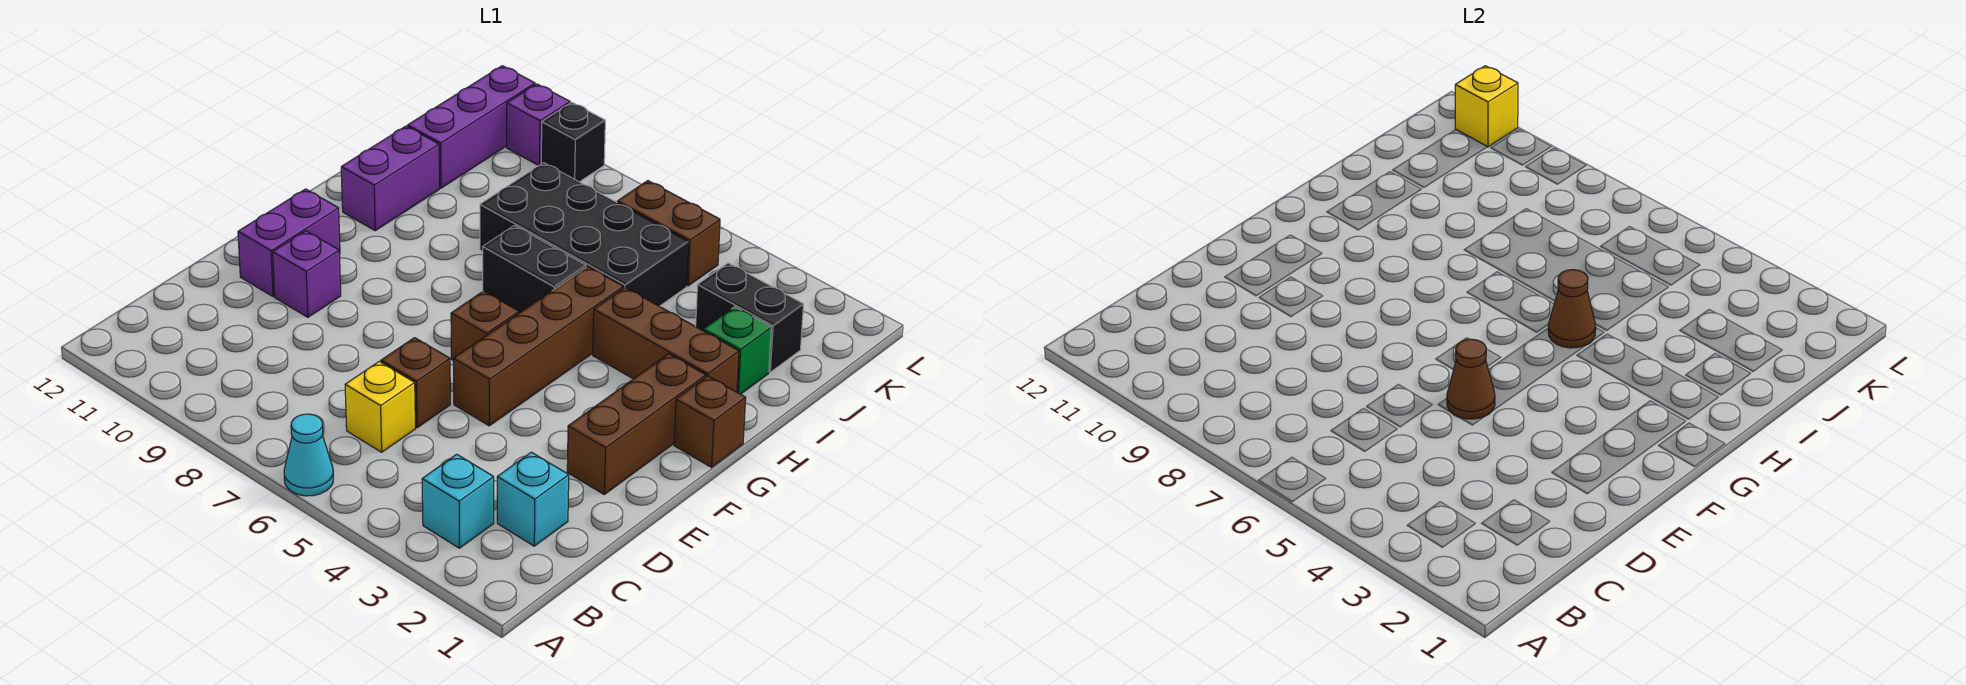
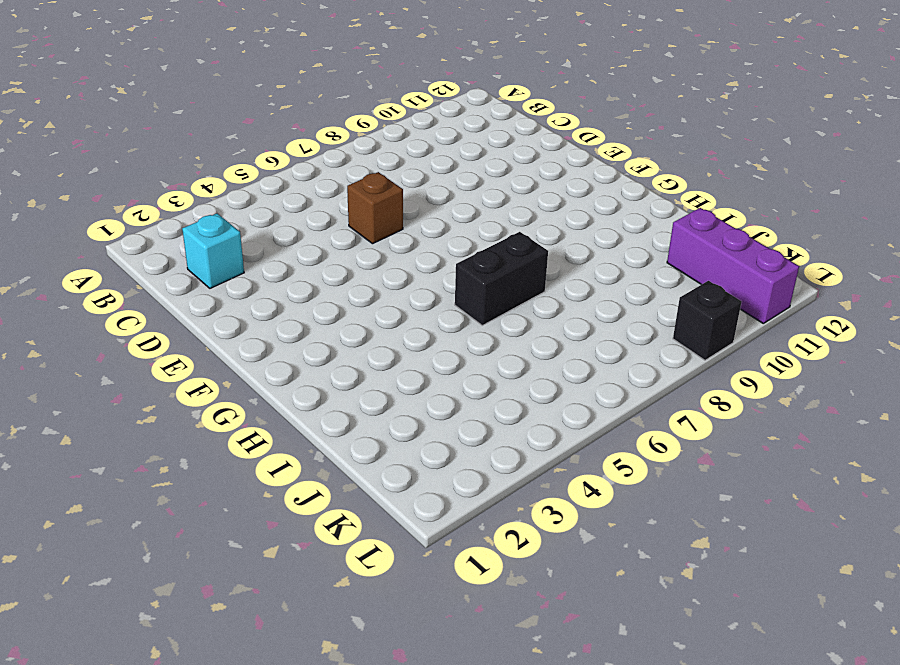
none -> cyan 1x1 cone [284,414,333,496]
none -> cyan 1x1 brick [422,454,494,548]
none -> yellow 1x1 brick [345,361,415,452]

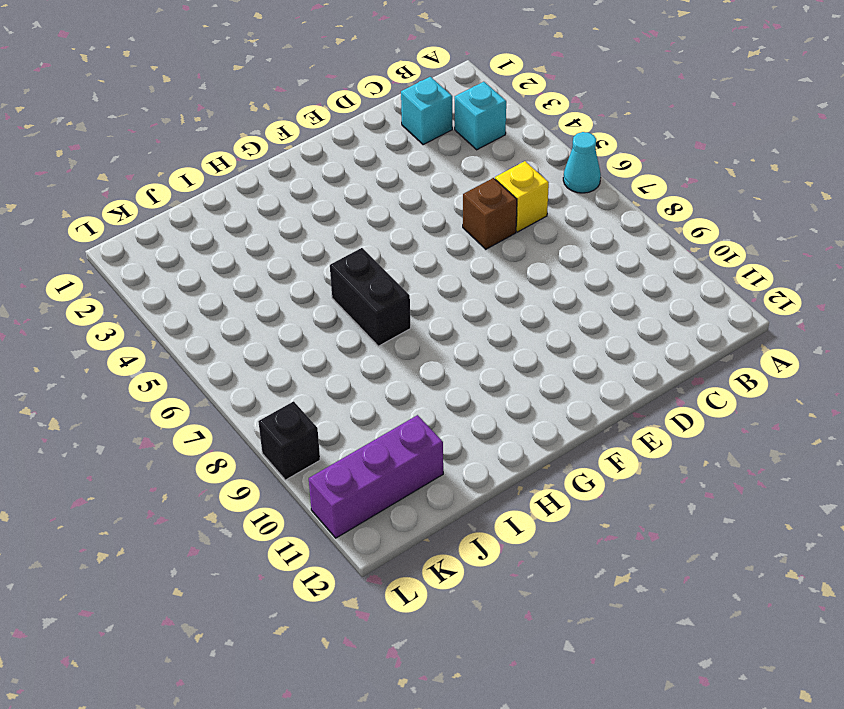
none -> brown 1x3 brick [567,354,706,494]
none -> brown 1x4 brick [453,267,623,426]
none -> purple 1x1 brick [273,231,341,317]

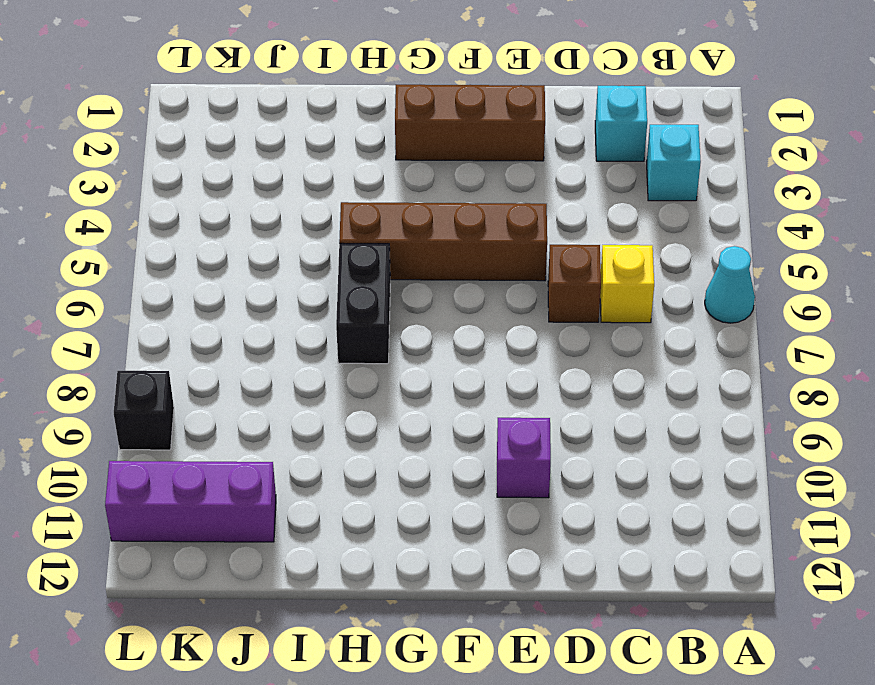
none -> purple 1x2 brick [238,189,340,297]
none -> brown 1x1 brick [451,291,519,360]
none -> brown 1x1 brick [674,376,746,467]

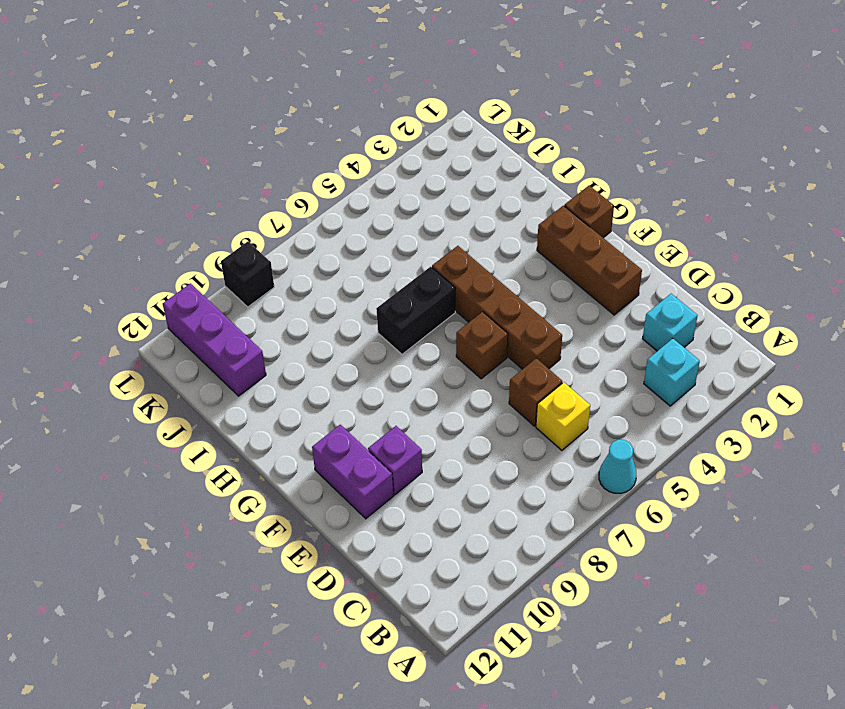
none -> brown 1x3 brick [593,287,739,392]
none -> purple 1x2 brick [341,126,439,231]
none -> green 1x1 brick [703,307,771,394]

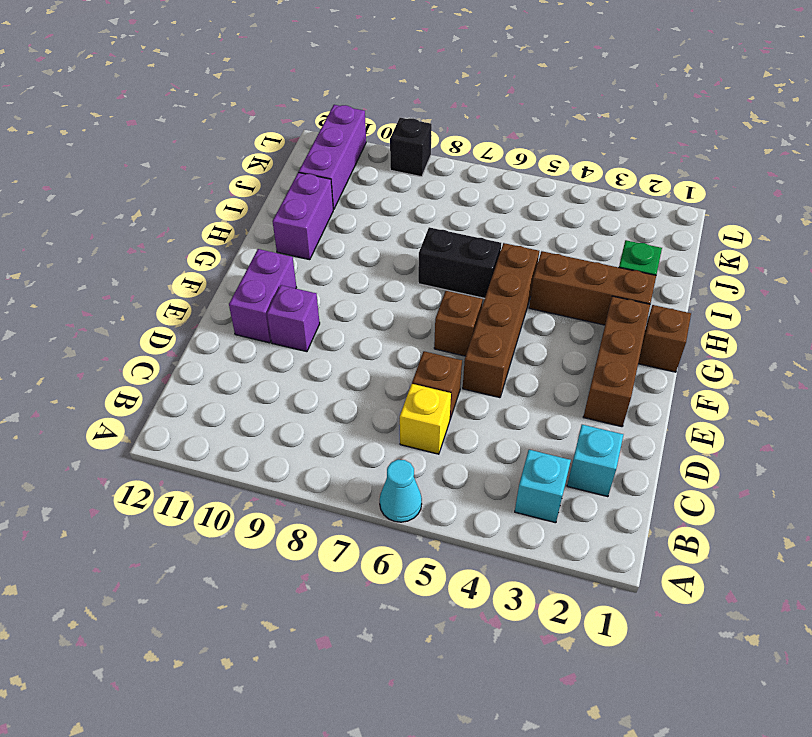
none -> black 2x4 brick [480,163,688,306]
none -> black 1x2 brick [696,263,804,372]
none -> brown 1x2 brick [617,181,720,286]

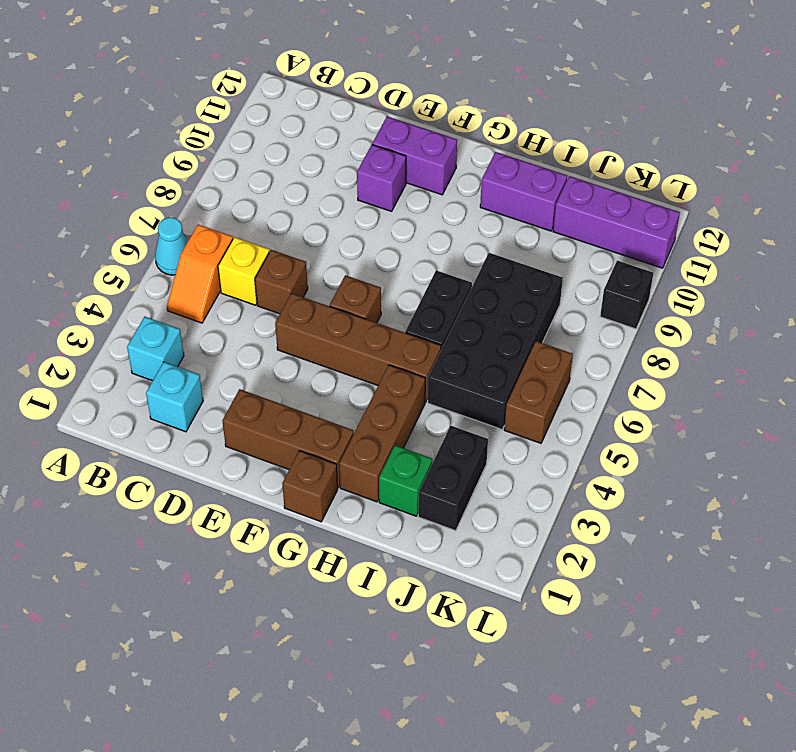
orange 1x2 slope [167,225,233,323] -> none
none -> purple 1x1 brick [507,84,570,166]
none -> brown 1x1 cone [1447,339,1495,419]
none -> brown 1x1 cone [1548,270,1596,348]

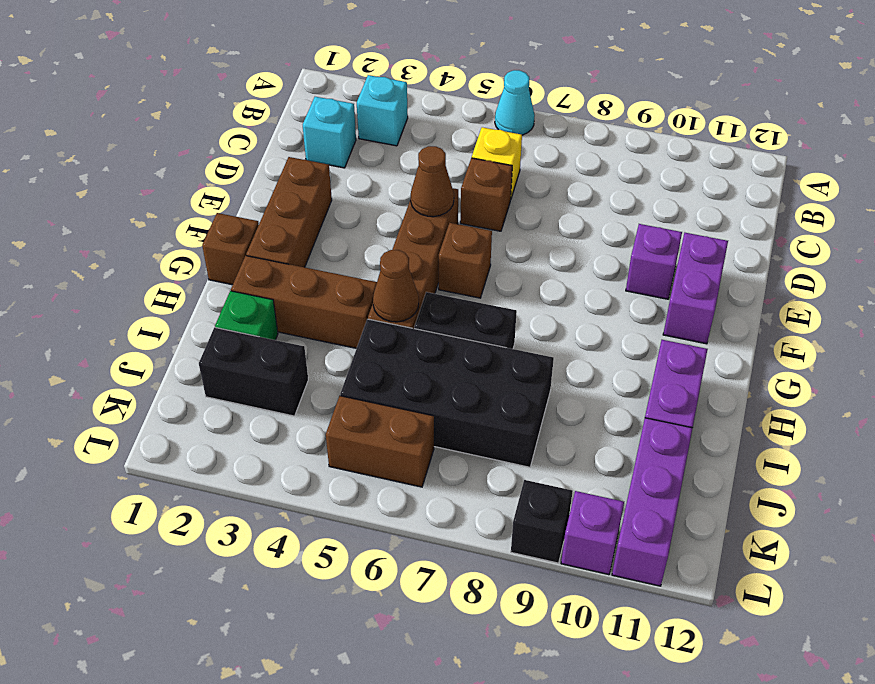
none -> yellow 1x1 brick [1455,66,1518,147]

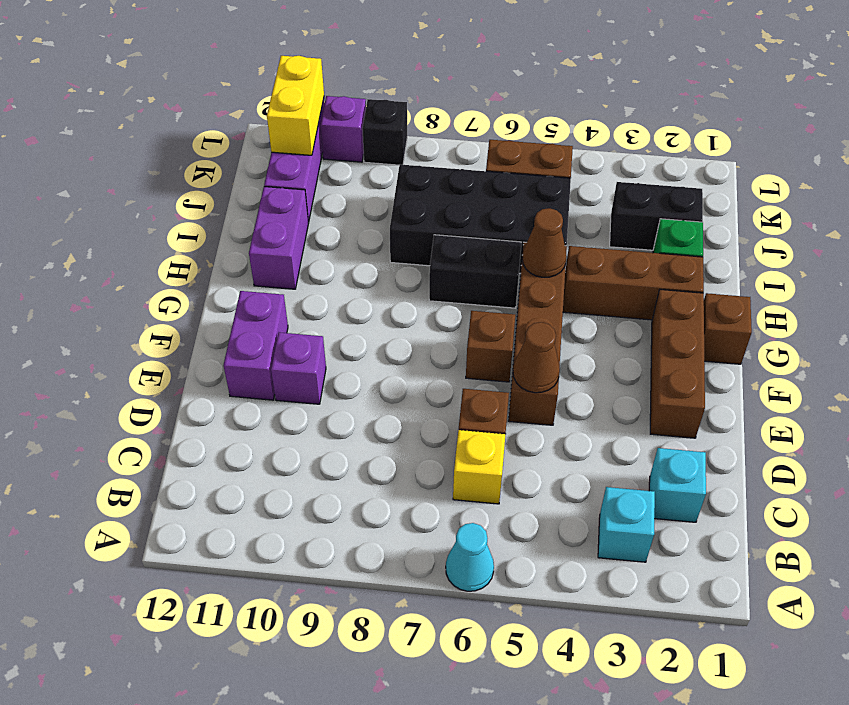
yellow 1x2 brick [267,56,324,155] -> yellow 1x1 brick [1455,66,1518,147]

